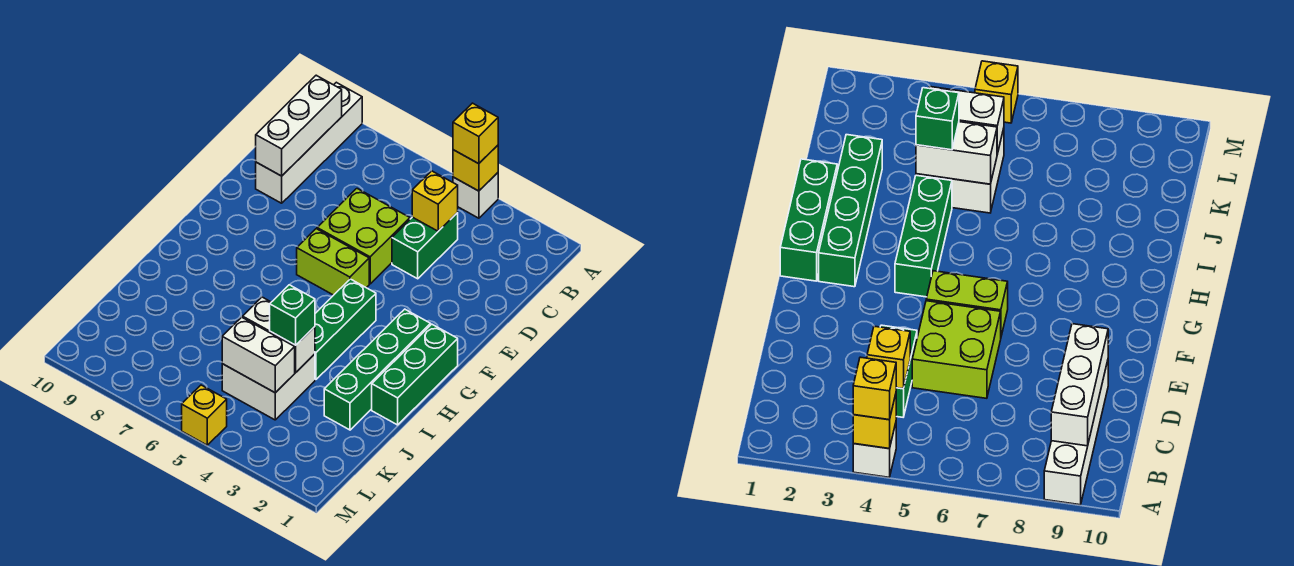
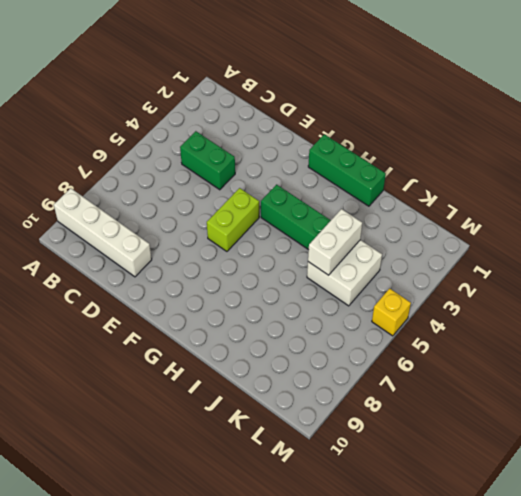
none -> white 1x1 brick [453,173,498,218]
none -> lime 2x2 brick [317,189,410,284]
none -> green 1x4 brick [324,309,431,430]

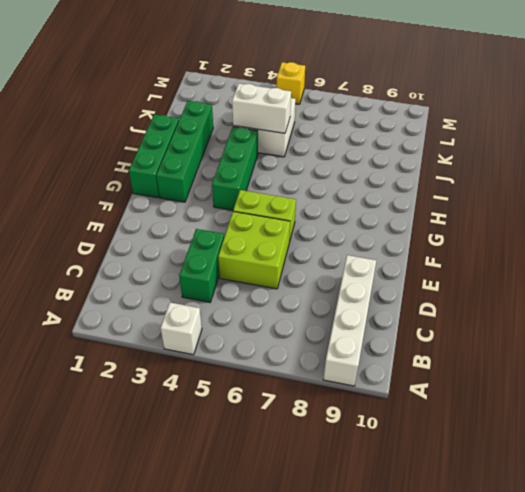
none -> yellow 1x1 brick [453,145,498,191]
none -> white 1x3 brick [256,75,342,176]
none -> yellow 1x1 brick [412,171,458,231]

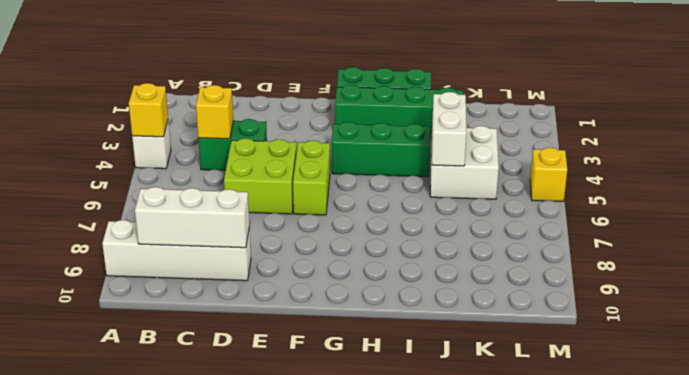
none -> white 1x2 brick [222,317,295,393]
none -> yellow 1x1 brick [453,103,498,164]
none -> green 1x1 brick [270,285,315,345]

